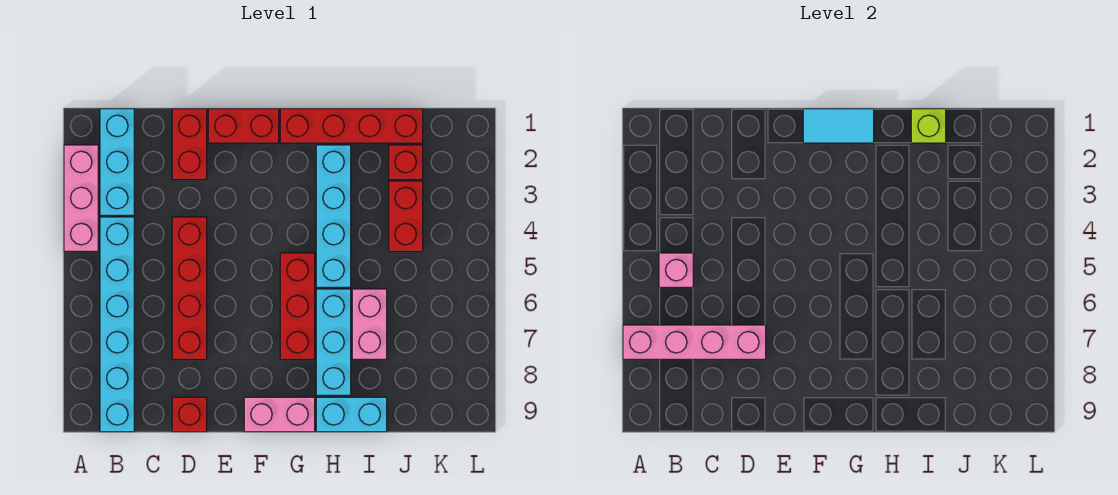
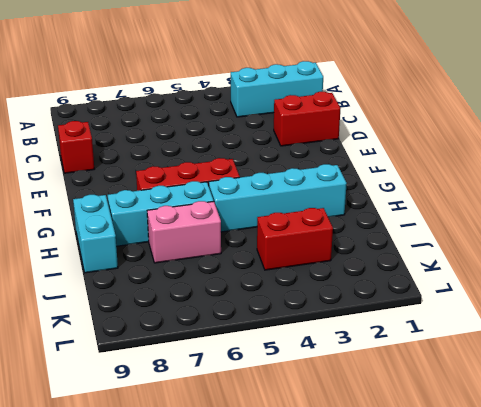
none -> pink 1x3 brick [64,145,98,251]
none -> cyan 1x6 brick [100,217,134,432]
none -> red 1x4 brick [172,217,207,359]

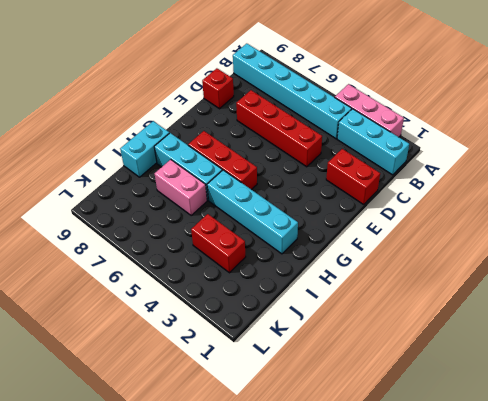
none -> red 1x2 brick [208,109,279,143]
none -> pink 1x2 brick [244,397,315,432]
none -> red 1x4 brick [280,109,423,143]

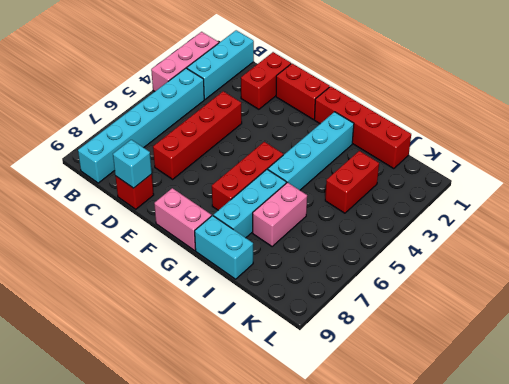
cyan 1x1 brick [113,140,152,188] -> none
none -> red 1x1 brick [389,145,423,179]
none -> pink 1x4 brick [623,325,766,359]
none -> pink 1x1 brick [659,253,693,287]

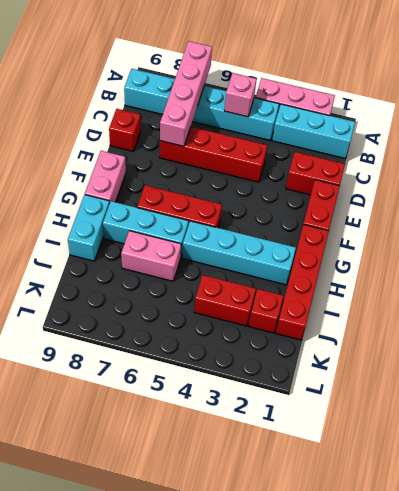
none -> cyan 1x2 tile [803,109,874,143]
none -> lime 1x1 brick [911,109,946,143]

